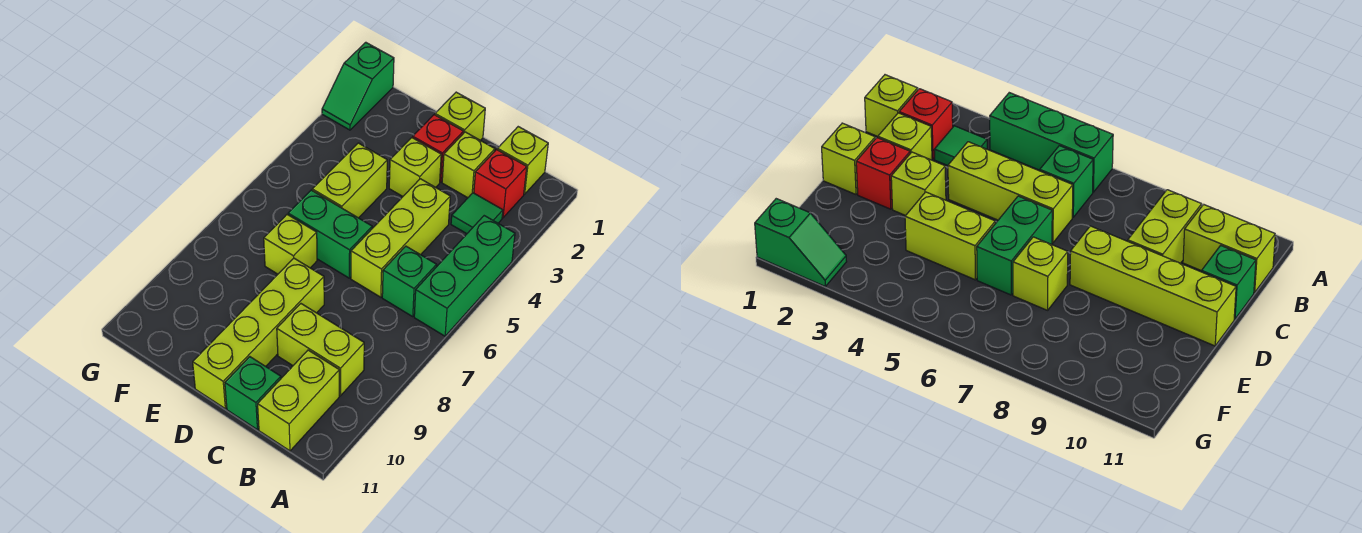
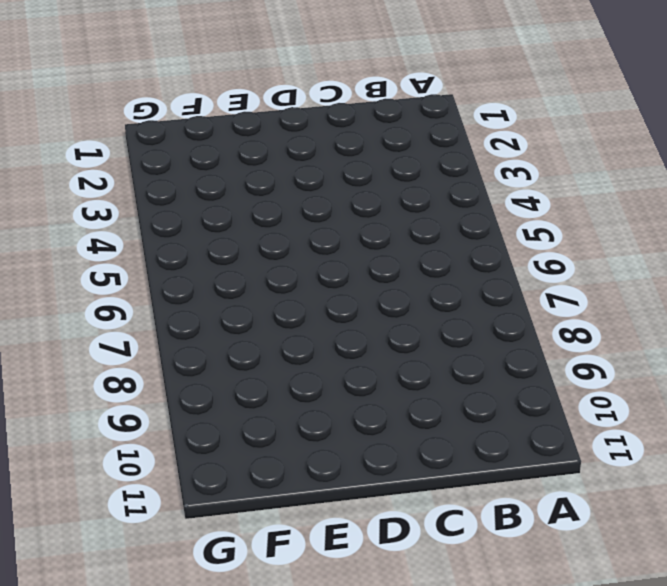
none -> green 1x3 brick [414,216,515,336]
none -> lime 1x1 brick [497,127,548,194]
none -> red 1x1 brick [474,150,527,218]

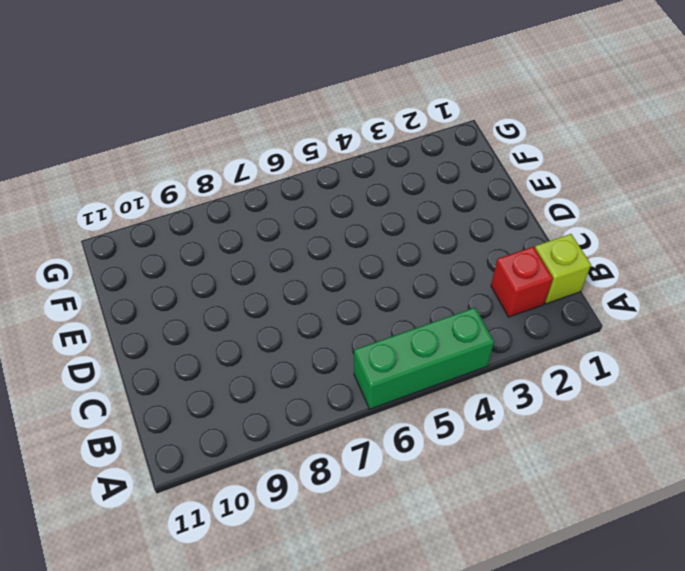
none -> green 1x1 tile [451,193,503,234]
none -> green 1x1 brick [382,246,437,316]
none -> lime 1x2 brick [277,304,364,396]

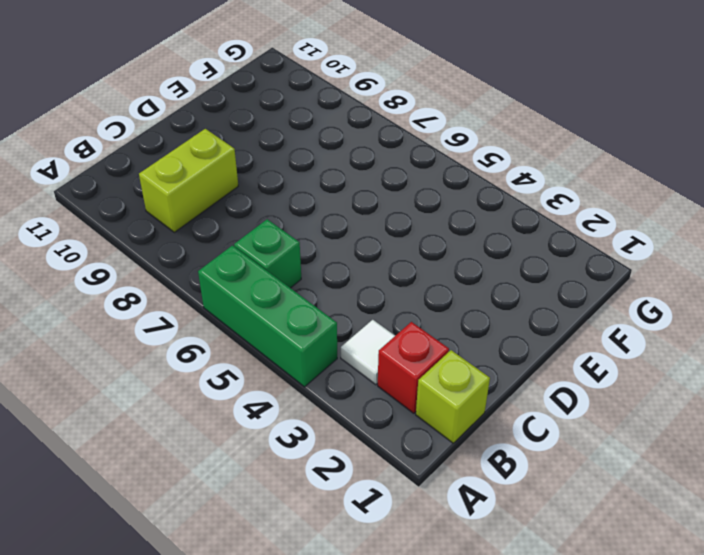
white 1x1 tile [341,320,395,385] -> green 1x1 tile [451,193,503,234]
none -> lime 1x2 brick [258,350,339,451]
none -> lime 1x1 brick [442,132,495,198]
none -> lime 1x3 brick [351,179,450,297]

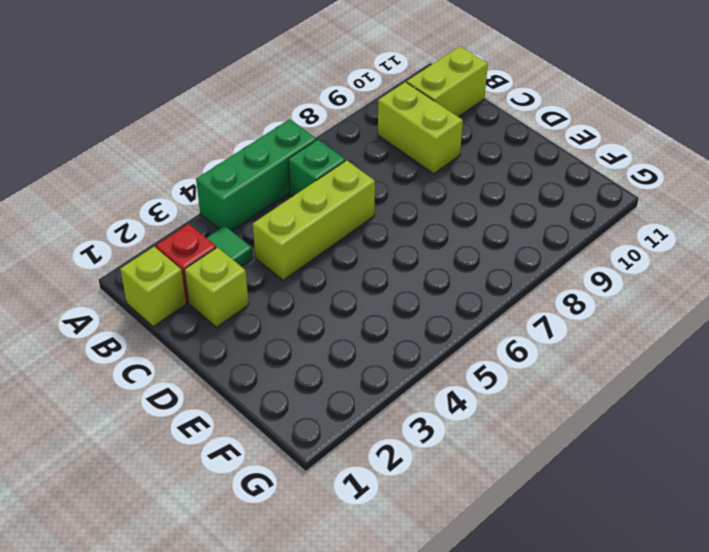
none -> green 1x1 brick [225,357,281,430]
none -> lime 1x1 brick [435,92,485,140]
none -> red 1x1 brick [413,115,464,182]

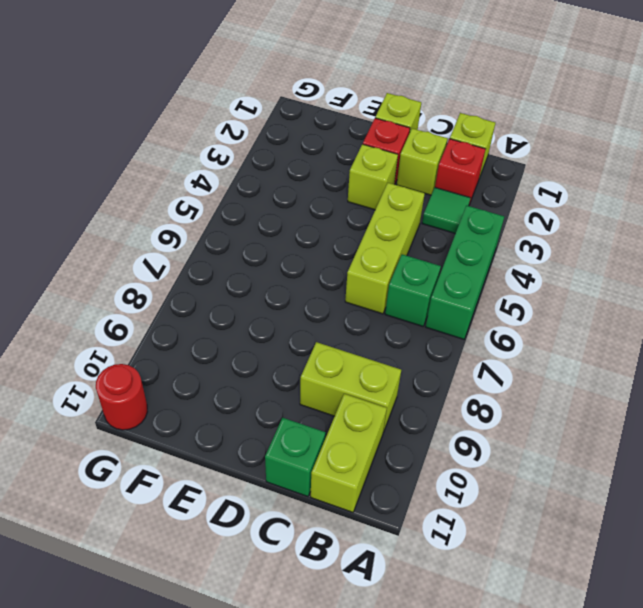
red 1x1 round brick [96,364,147,430] -> none
none -> green 1x2 brick [288,190,372,278]
none -> lime 1x4 brick [193,258,324,409]
none -> lime 1x2 brick [312,143,387,218]

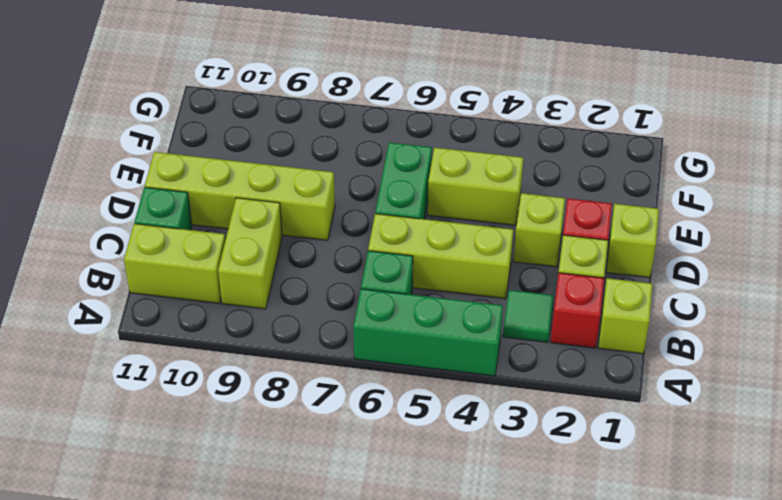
none -> lime 1x1 brick [264,215,317,274]
none -> green 1x2 slope [322,42,394,130]

